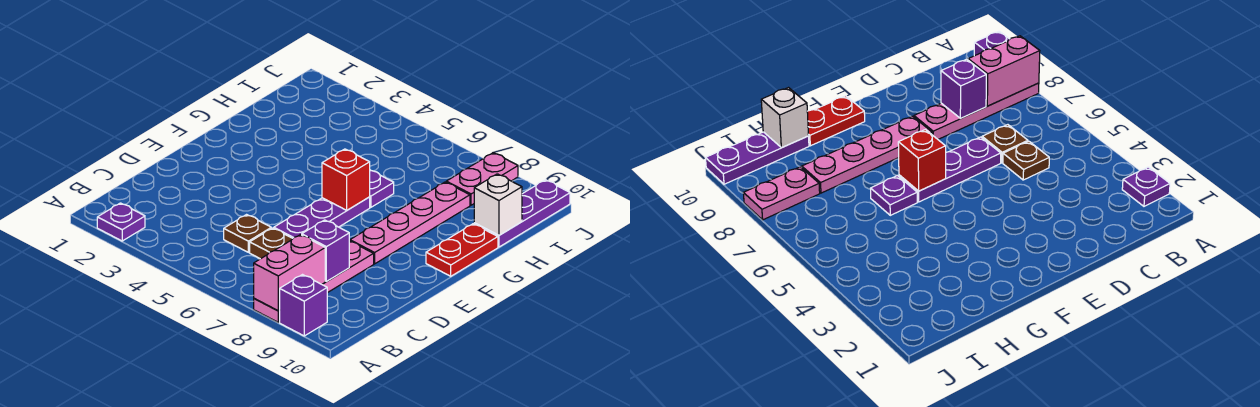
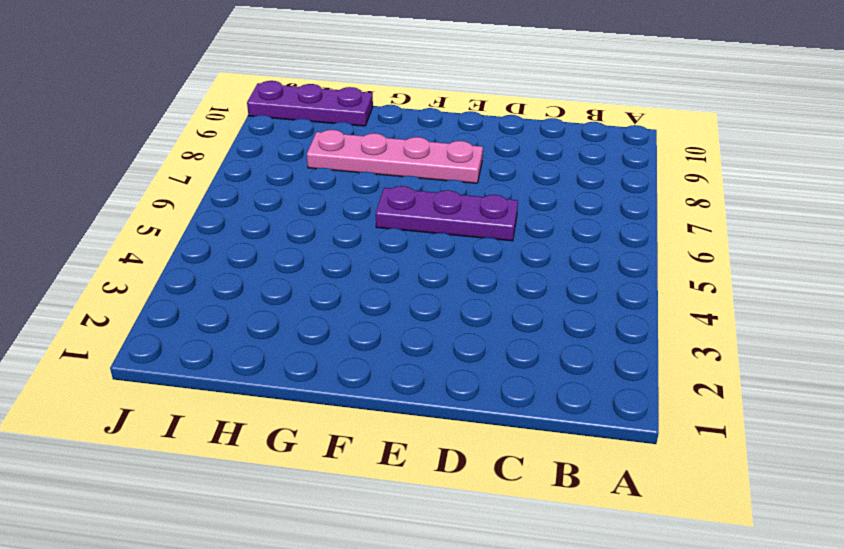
none -> purple 1x1 plate [97,203,145,241]
none -> pink 1x4 plate [254,241,374,322]
none -> purple 1x1 brick [280,275,327,336]

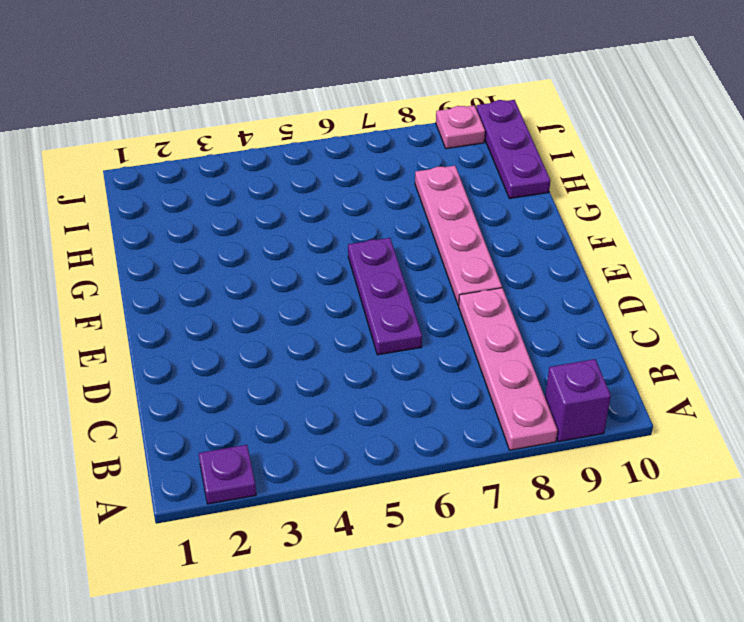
pink 1x1 plate [436,105,485,149] -> none
none -> brown 1x1 plate [224,215,271,252]
none -> brown 1x1 plate [250,228,293,259]
none -> red 1x2 plate [426,224,498,276]

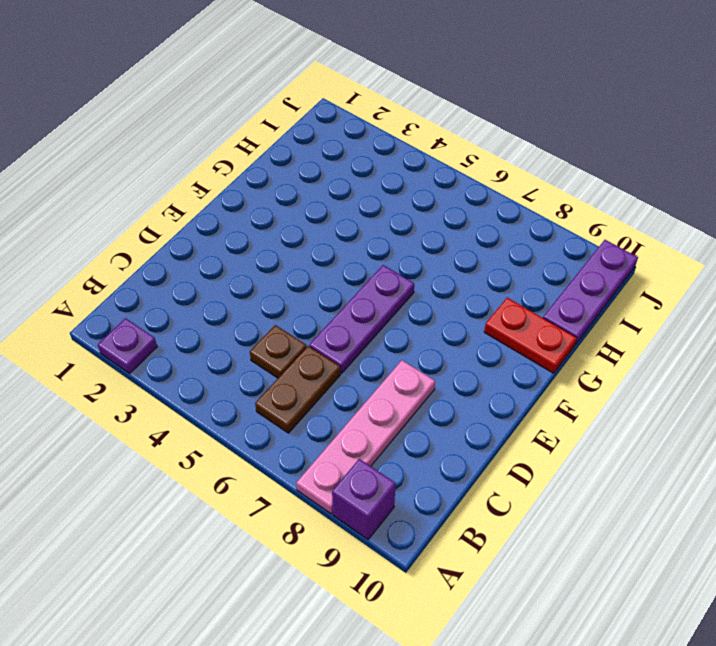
brown 1x2 plate [255,346,340,433] -> brown 1x1 plate [250,228,293,259]
red 1x2 plate [484,298,577,373] -> red 1x2 plate turned to [426,224,498,276]
none -> pink 1x4 plate [350,182,470,264]
none -> purple 1x1 plate [370,170,394,207]
none -> pink 1x2 plate [446,153,518,205]

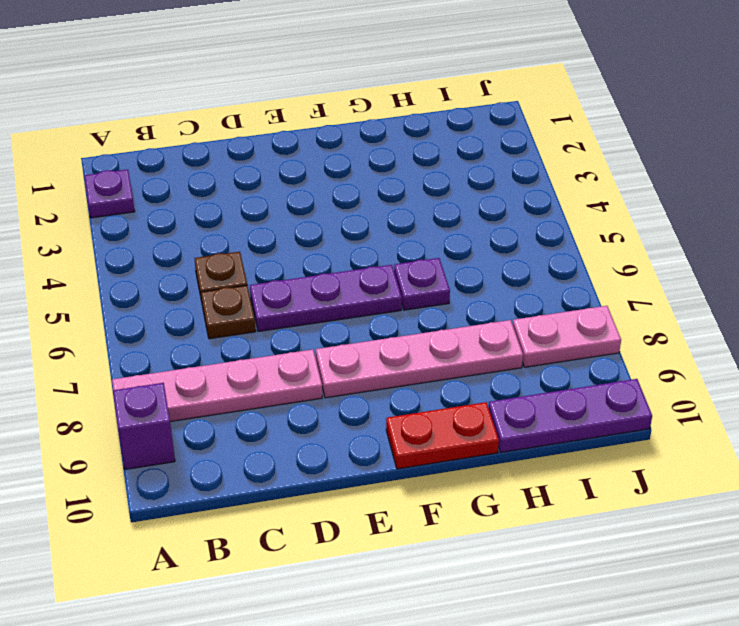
none -> pink 1x2 brick [254,235,325,311]
none -> purple 1x1 brick [302,220,349,281]
none -> red 1x1 brick [322,149,370,210]

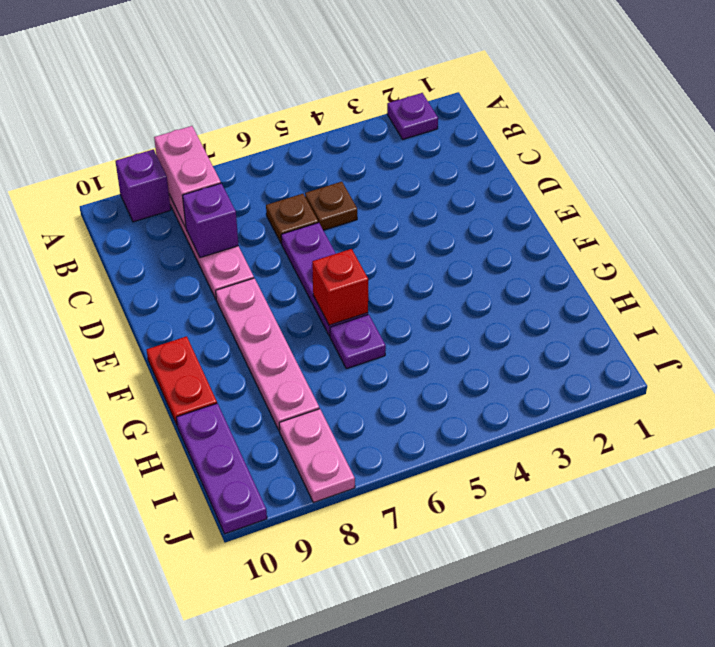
none -> white 1x1 brick [474,174,522,235]

